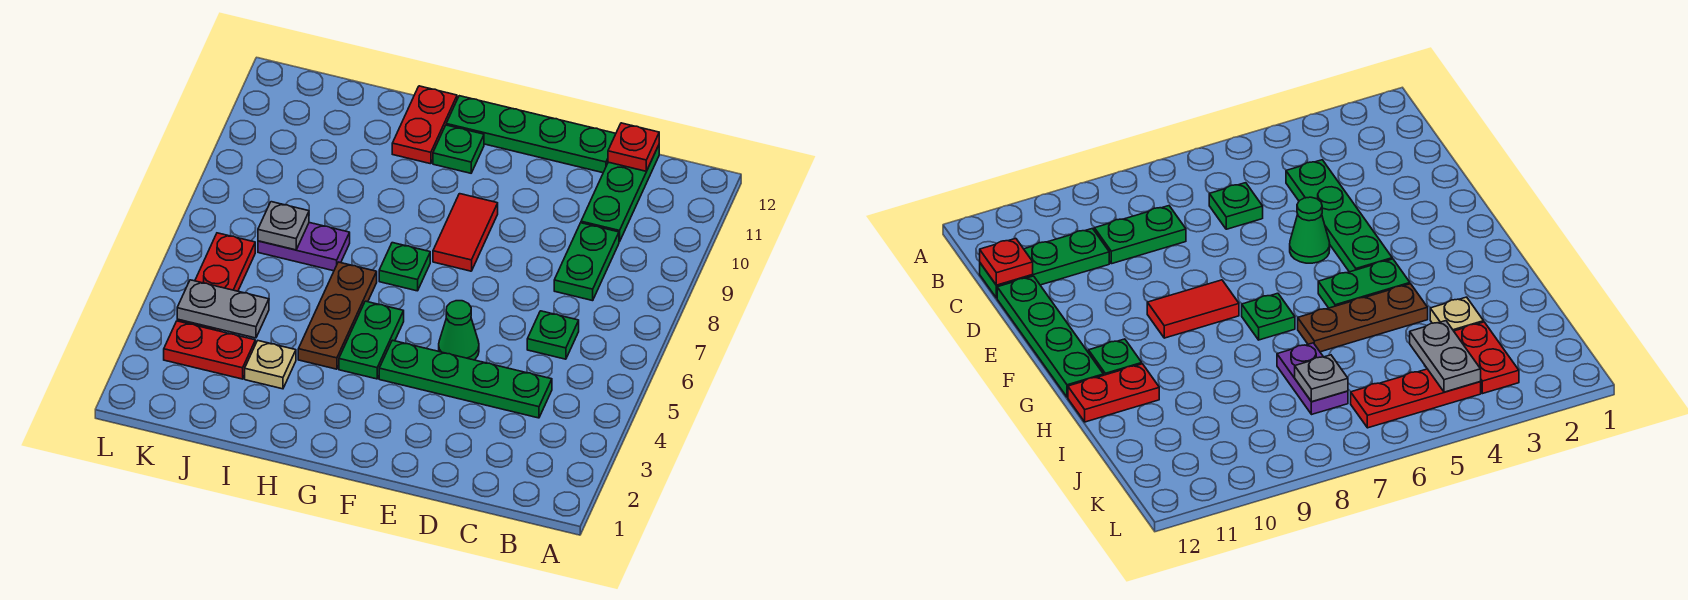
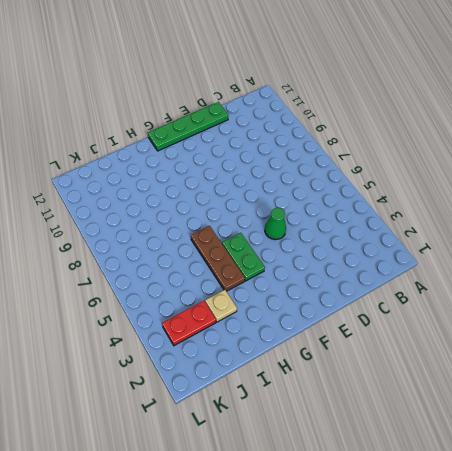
none -> green 1x4 plate [379,340,552,418]
none -> green 1x1 plate [527,311,579,359]
none -> green 1x2 plate [554,223,619,301]

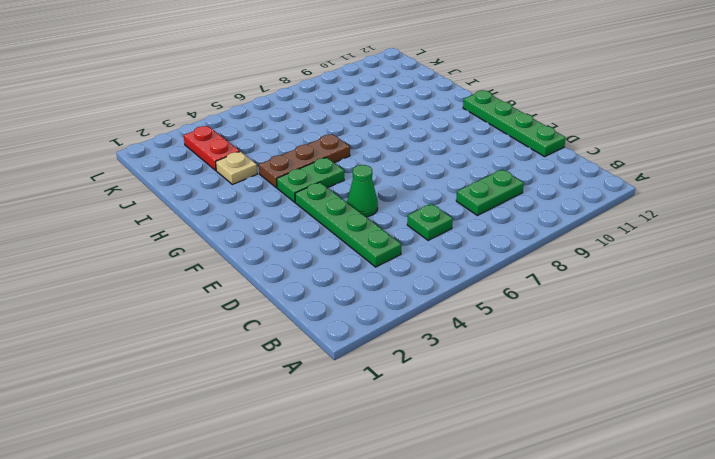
none -> green 1x3 plate [581,145,659,242]
none -> red 1x2 tile [433,194,498,271]
none -> green 1x1 plate [379,243,430,291]

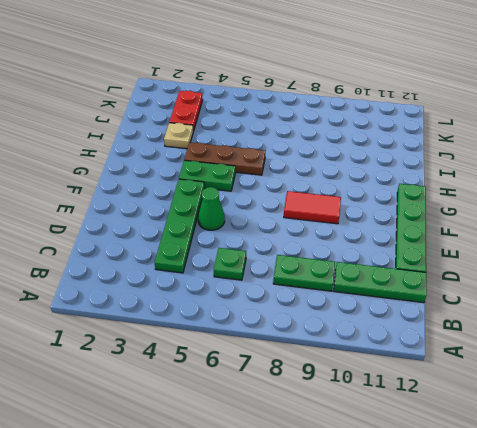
none -> green 1x1 plate [379,243,430,291]
none -> green 1x1 plate [433,125,484,173]
none -> red 1x2 plate [392,86,457,164]

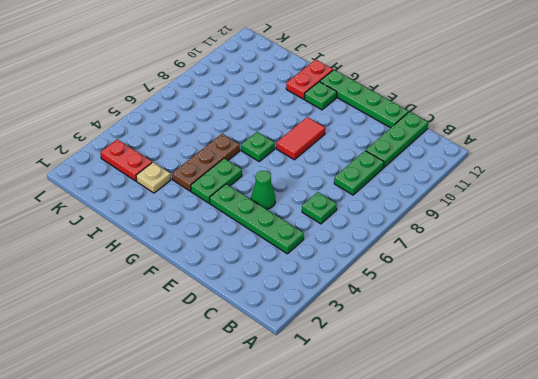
none -> purple 1x2 plate [258,223,350,271]
none -> red 1x3 plate [177,233,255,331]
none -> red 1x1 plate [608,123,659,171]

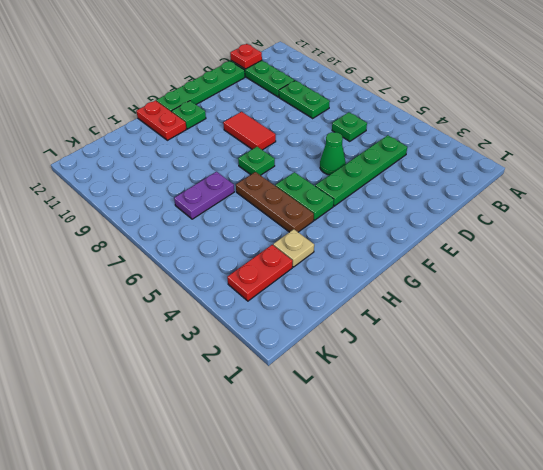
none -> red 1x3 plate [177,233,255,331]
none -> grey 1x2 plate [177,280,269,338]
none -> grey 1x1 plate [258,202,309,250]

